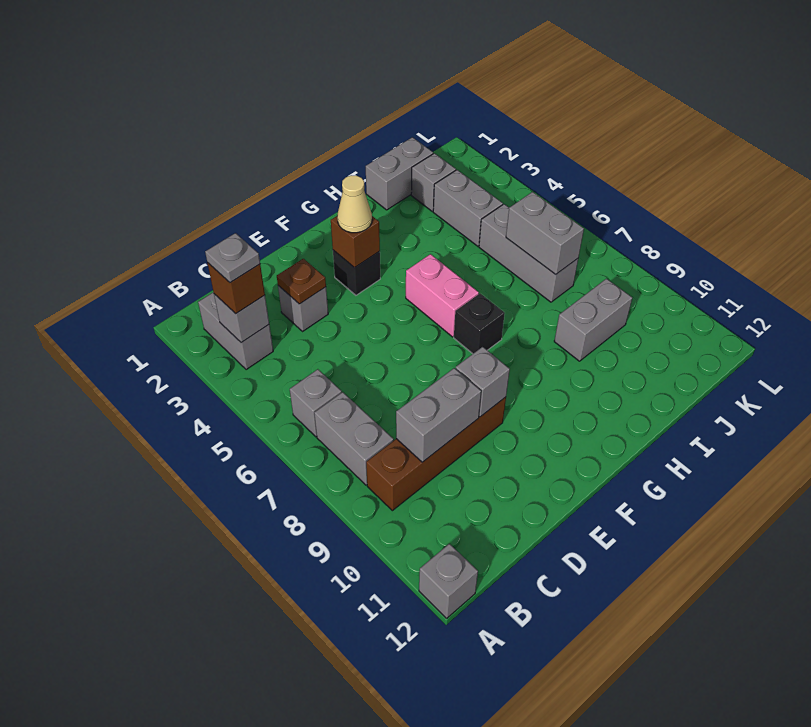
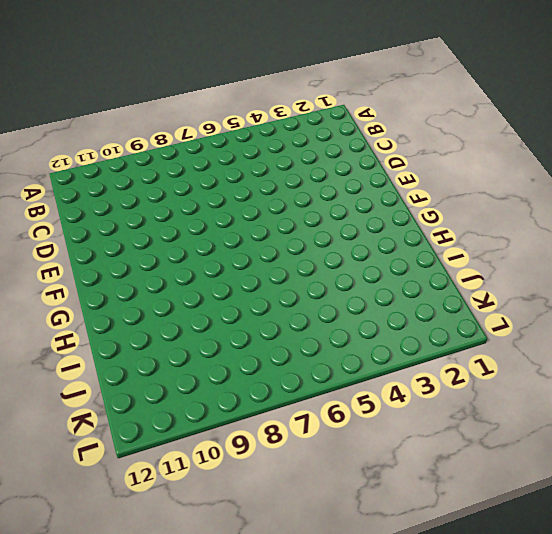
none -> grey 1x1 brick [419,544,478,618]
none -> grey 1x2 brick [198,293,273,370]
none -> grey 1x1 brick [290,369,342,437]

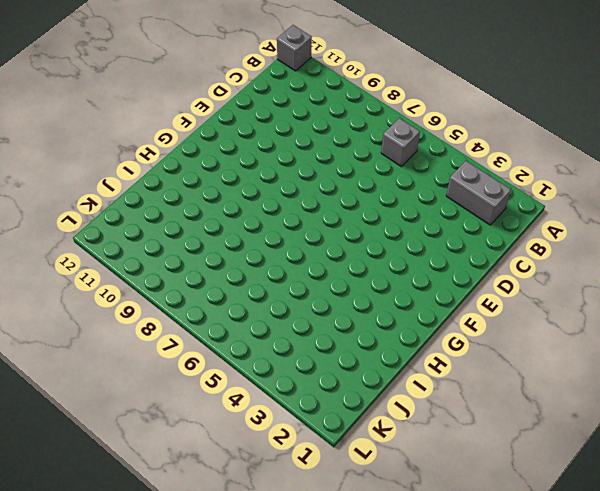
none -> grey 1x2 brick [314,392,394,485]
none -> brown 1x4 brick [366,397,506,511]
none -> grey 1x1 brick [278,286,328,331]

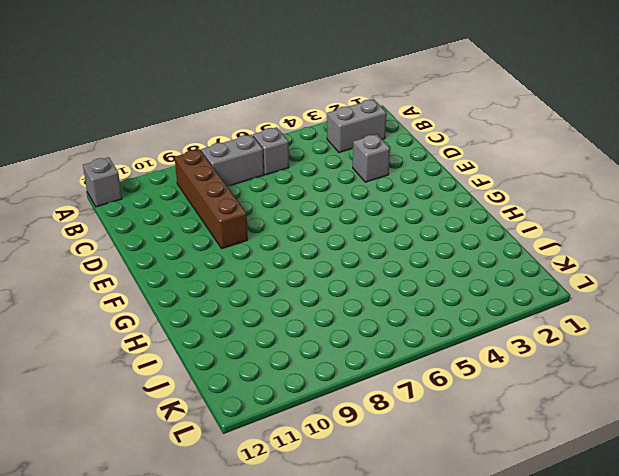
none -> black 1x1 brick [333,250,380,295]
none -> pink 1x2 brick [406,254,479,337]
none -> black 1x1 brick [454,294,505,354]

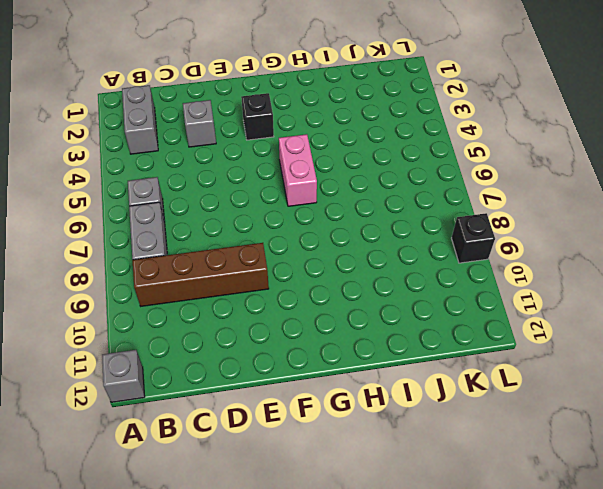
black 1x1 brick [452,213,495,263] -> black 1x1 brick moved to [454,294,505,354]
none -> grey 1x2 brick [366,137,433,210]
none -> grey 1x2 brick [554,279,632,361]
none -> grey 1x1 brick [411,153,456,211]

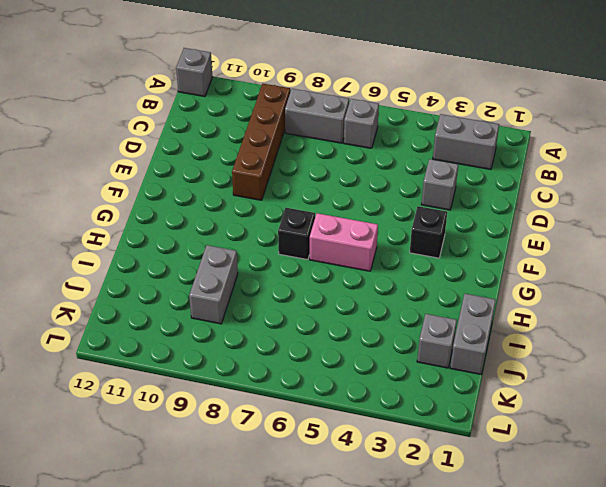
none -> grey 1x2 brick [433,170,503,246]
none -> grey 1x3 brick [479,204,578,302]
none -> grey 1x1 brick [214,294,269,343]

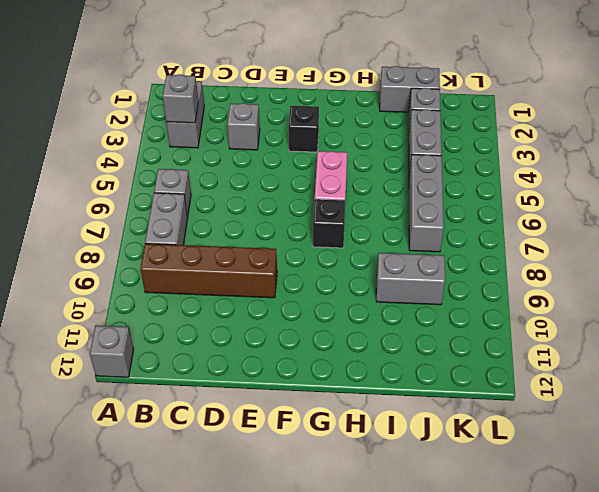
none -> grey 1x2 brick [396,368,481,462]
none -> brown 1x1 plate [277,259,326,304]
none -> grey 1x1 brick [456,347,510,417]

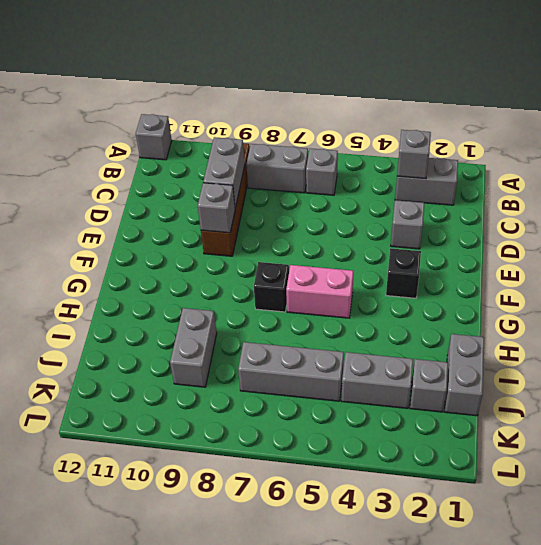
none -> brown 1x1 plate [277,259,326,304]
none -> brown 1x1 brick [331,216,380,268]
none -> grey 1x2 brick [506,192,584,274]

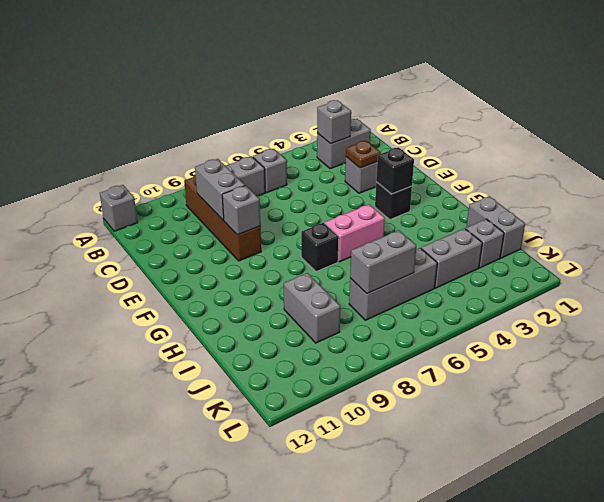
black 1x1 brick [376,147,414,194] -> brown 1x1 brick [331,216,380,268]
none -> brown 1x1 brick [207,262,265,314]
none -> tan 1x1 cone [337,175,372,233]
none -> grey 1x1 plate [205,233,260,283]

